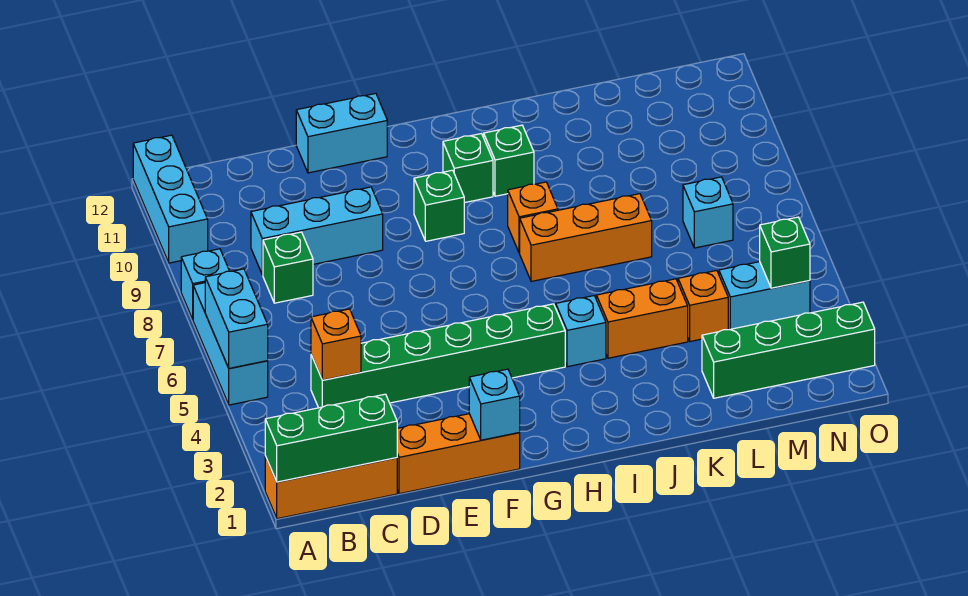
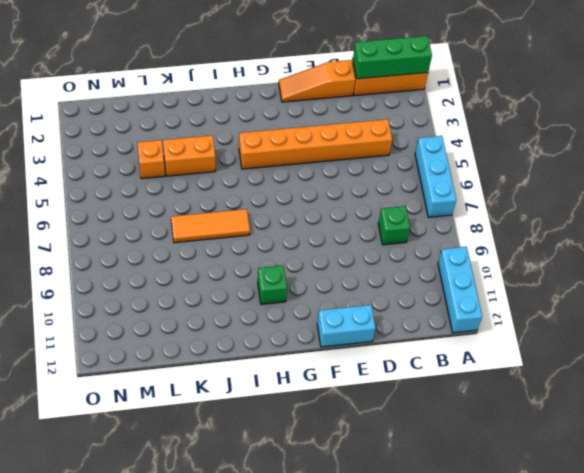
orange 1x6 brick [239,119,392,169] -> green 1x6 brick [311,304,565,408]
orange 1x3 slope [279,60,355,102] -> orange 1x3 brick [397,414,520,494]
orange 1x3 tile [171,209,250,243] -> orange 1x3 brick [520,194,652,281]
none -> cyan 1x1 brick [181,249,229,319]
none -> cyan 1x3 brick [251,187,383,275]
none -> green 1x1 brick [414,170,464,241]

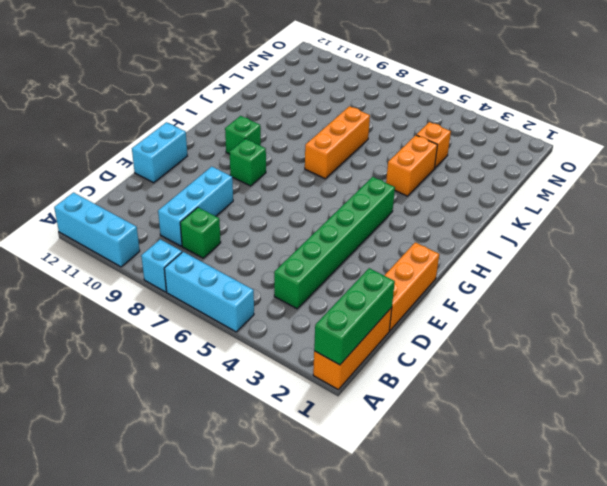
none -> cyan 1x1 brick [556,296,606,367]
none -> orange 1x1 brick [508,182,558,253]
none -> green 1x1 brick [484,125,534,196]

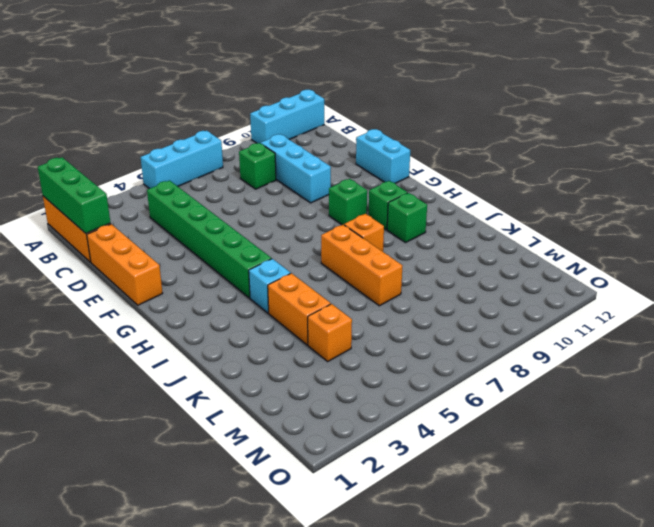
none -> cyan 1x1 brick [181,249,229,319]
none -> green 1x4 brick [702,302,875,398]
none -> cyan 1x2 brick [719,262,810,330]

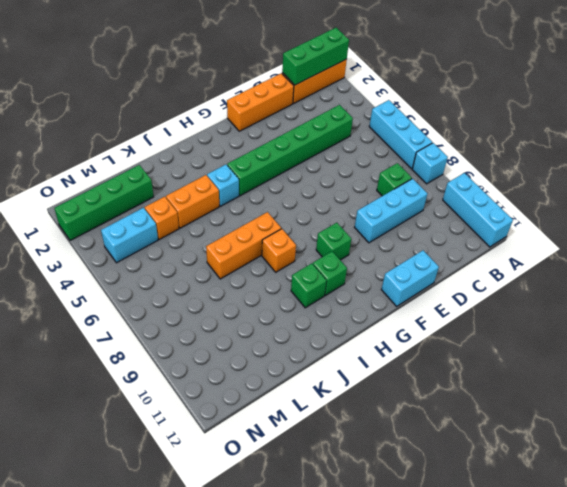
none -> cyan 1x1 brick [683,177,733,248]
none -> cyan 1x2 brick [205,269,268,368]
none -> orange 1x1 brick [311,309,361,380]

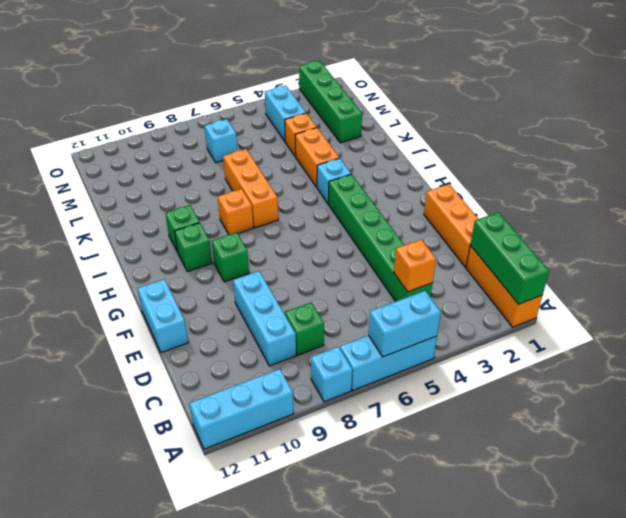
none -> cyan 1x1 brick [469,369,520,440]
none -> green 1x1 brick [760,217,810,288]

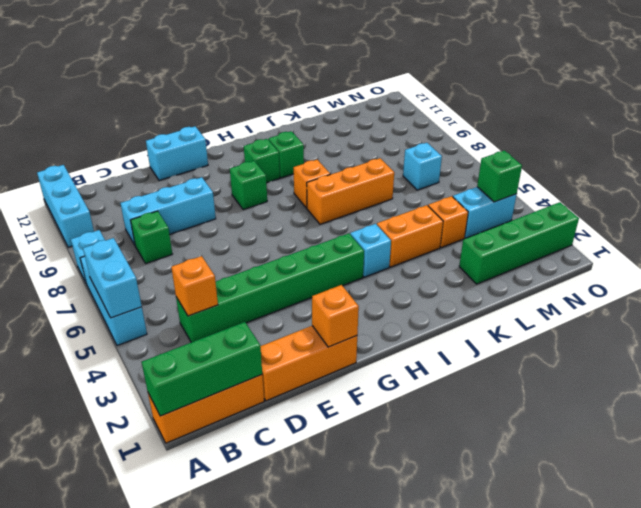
orange 1x1 brick [312,285,359,347] -> cyan 1x1 brick [469,369,520,440]

